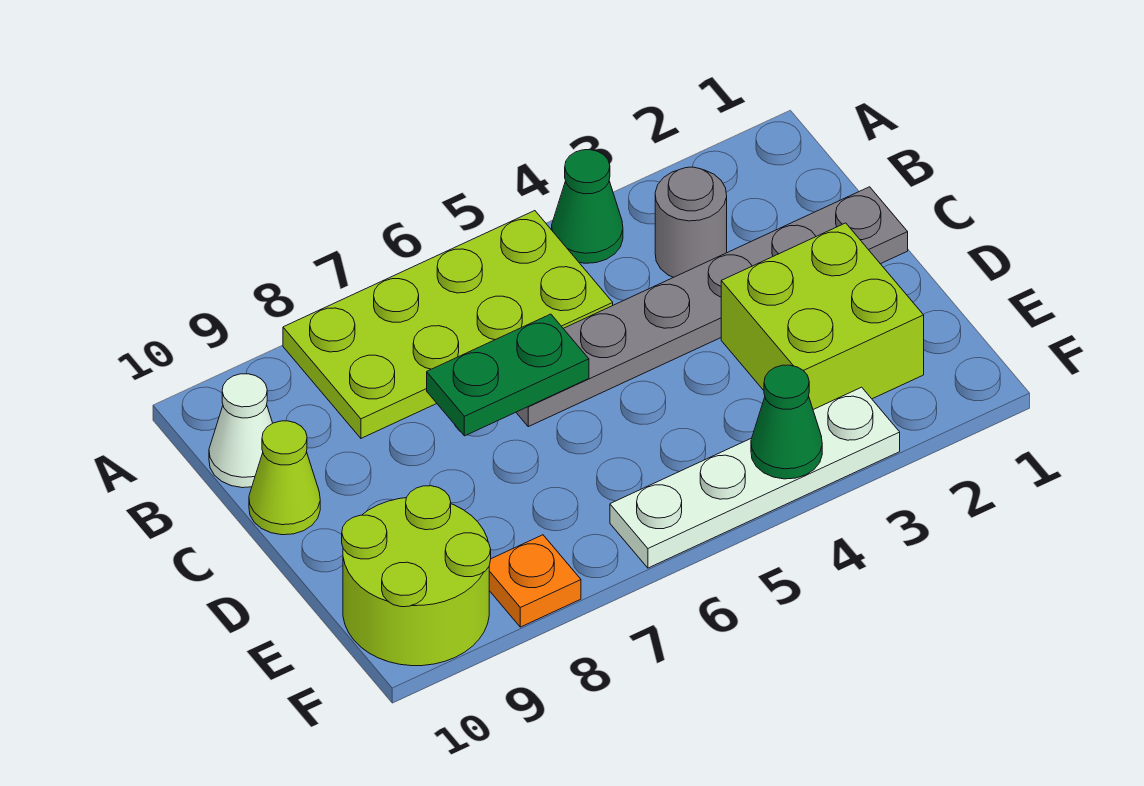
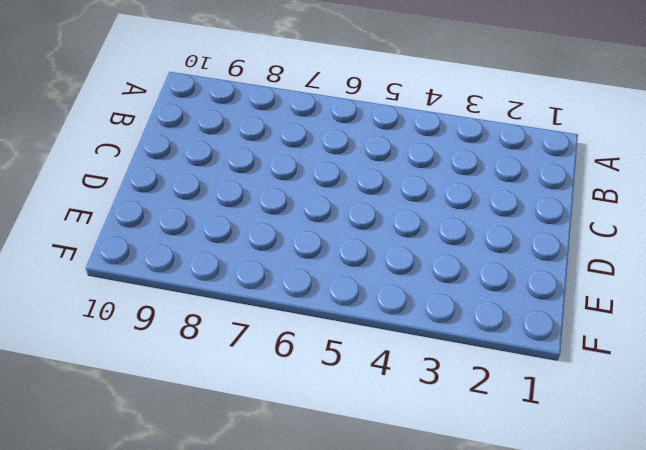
none -> green 1x1 cone [552,150,623,263]
none -> lime 2x4 plate [283,211,613,438]
none -> grey 1x1 round brick [655,167,727,277]

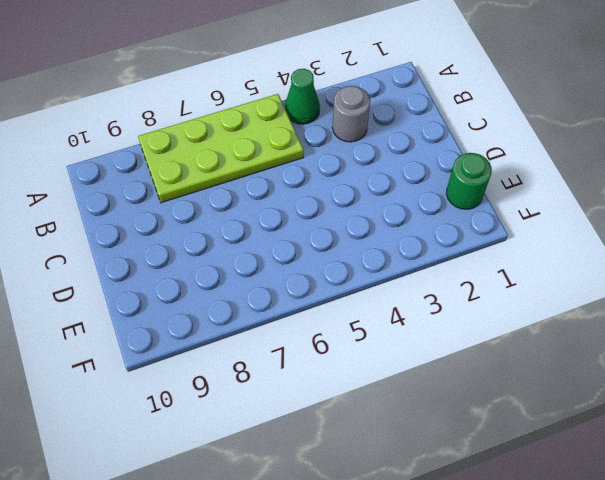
green 1x1 round brick [446,153,492,209] -> none
none -> white 1x1 cone [209,374,272,488]
none -> grey 1x6 plate [516,187,908,427]
none -> lime 1x1 cone [249,421,320,535]

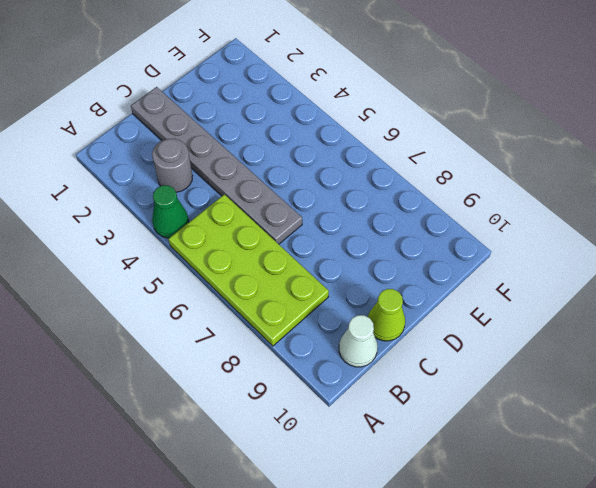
none -> lime 2x2 brick [721,223,924,410]
none -> lime 2x2 round brick [342,486,491,666]
none -> white 1x4 plate [610,387,900,568]

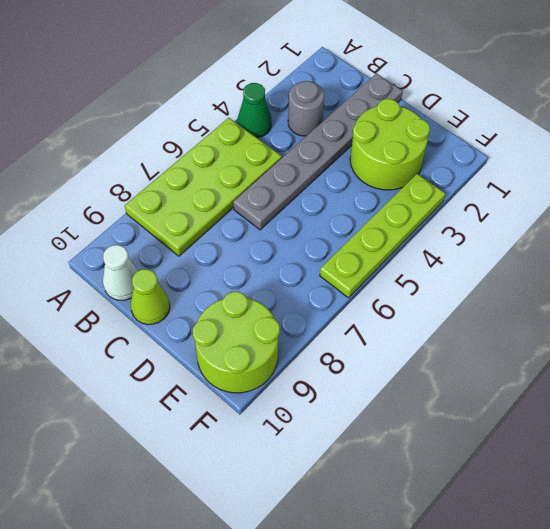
lime 2x2 round brick [350,99,430,190] -> lime 2x2 brick [721,223,924,410]
lime 1x4 plate [320,174,445,298] -> white 1x4 plate [610,387,900,568]
none -> orange 1x1 plate [489,535,581,627]
none -> green 1x2 plate [427,314,589,436]
none -> green 1x1 cone [751,365,822,479]

